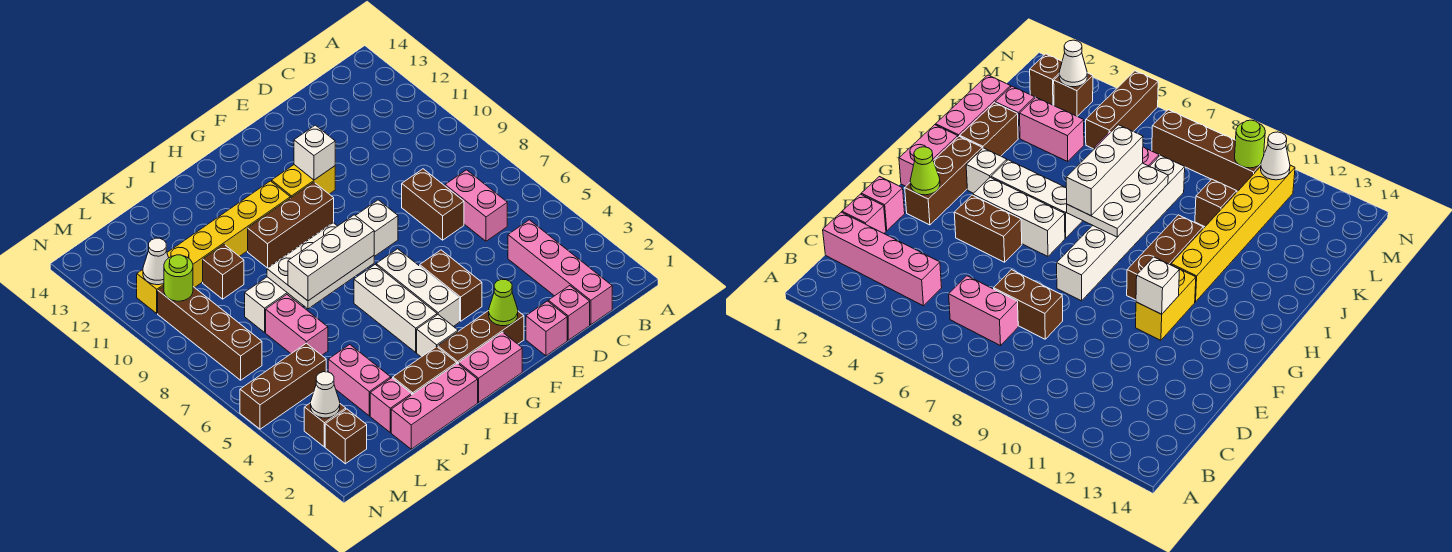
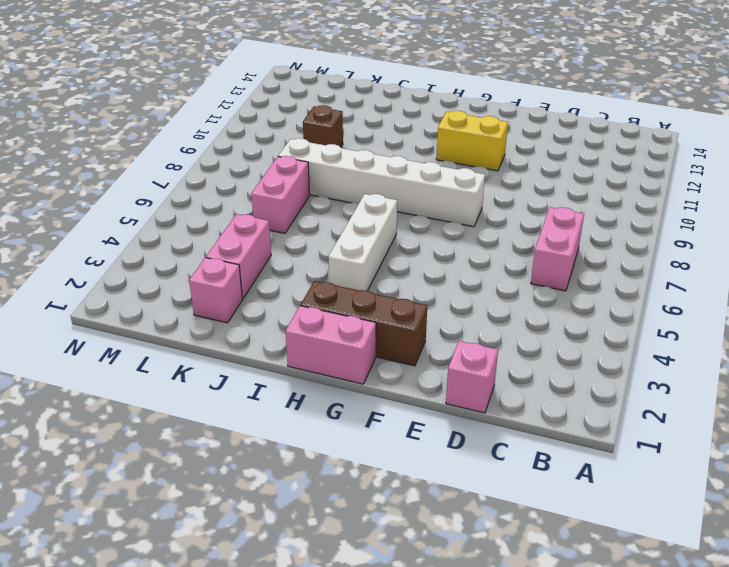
none -> pink 1x4 brick [508,220,612,325]
none -> brown 1x2 brick [402,169,464,240]
none -> pink 1x1 brick [526,301,567,356]
none -> brown 1x2 brick [420,250,482,321]

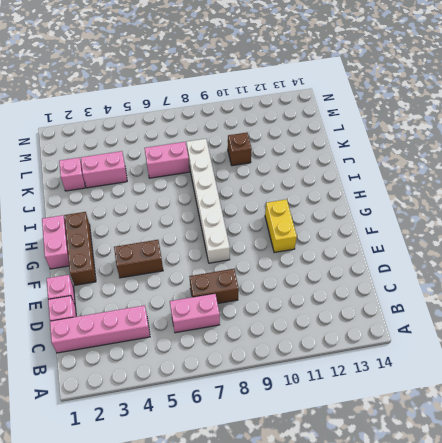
none -> white 1x3 brick [376,249,460,327]
none -> brown 1x3 brick [248,182,334,268]
none -> white 1x1 brick [417,315,458,357]
none -> white 1x3 brick [354,264,437,352]

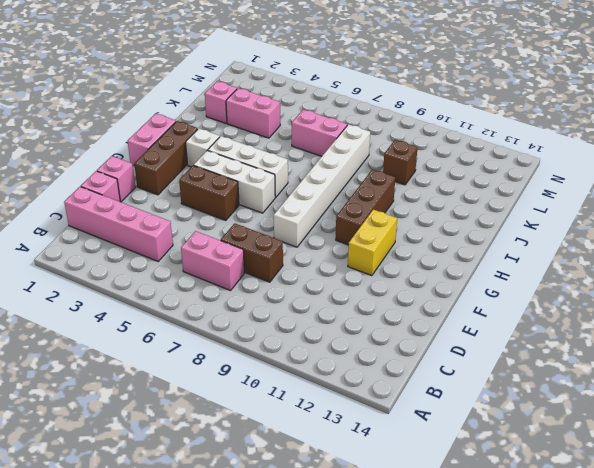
none -> yellow 1x6 brick [137,181,290,313]
none -> pink 1x3 brick [391,363,478,449]
none -> brown 1x2 brick [393,347,457,394]
none -> brown 1x3 brick [240,343,326,429]

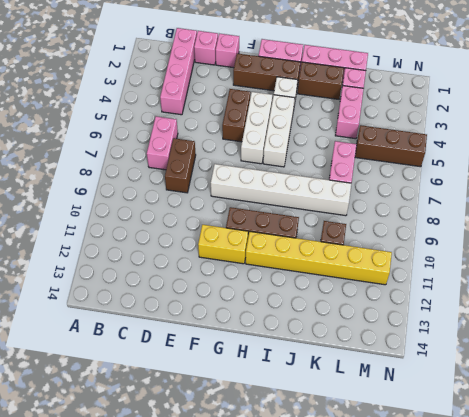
none -> brown 1x1 brick [325,409,367,464]
none -> brown 1x1 brick [304,403,346,447]
none -> brown 1x4 brick [158,286,262,380]
none -> lime 1x1 cone [489,279,518,326]

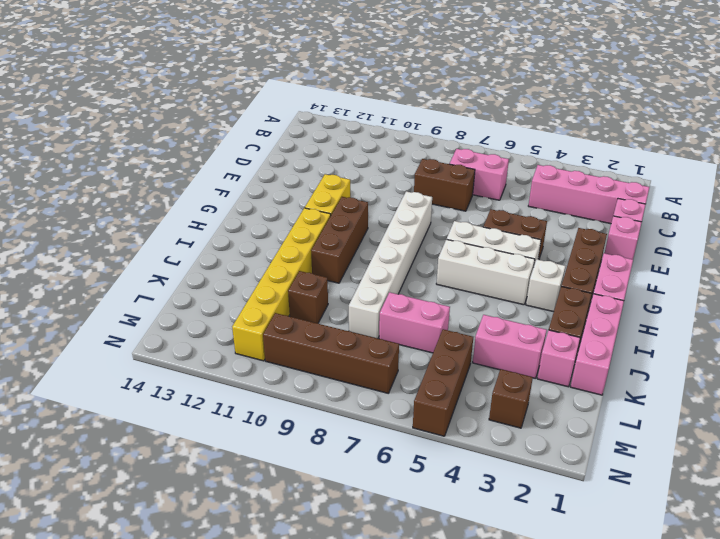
none -> brown 1x1 brick [325,409,367,464]
none -> lime 1x1 cone [489,279,518,326]
none -> white 1x1 brick [294,125,335,180]
none -> white 2x3 plate [267,223,374,309]

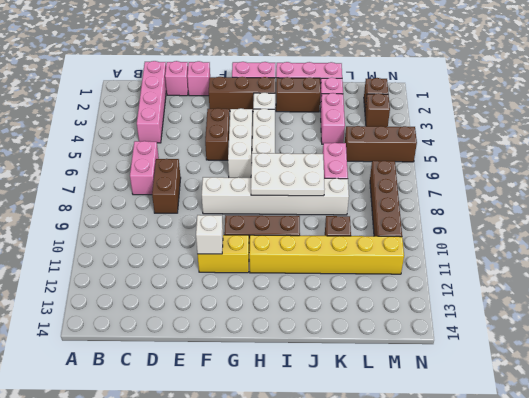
none -> lime 1x1 cone [489,279,518,326]
none -> white 1x1 cone [311,372,340,418]
none -> lime 1x1 round brick [164,255,193,301]
none -> white 1x1 cone [143,238,169,285]

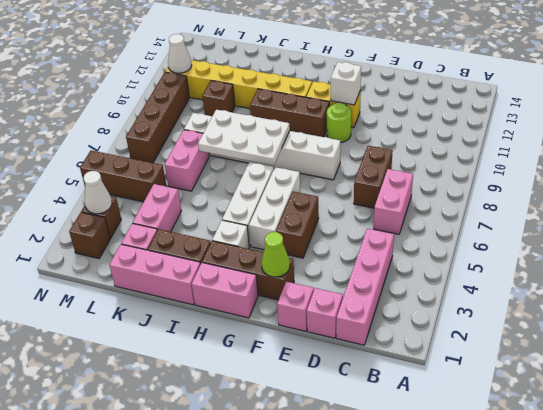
lime 1x1 round brick [327,102,351,142] -> lime 1x1 round brick moved to [164,255,193,301]
none -> white 1x3 brick [288,215,374,301]

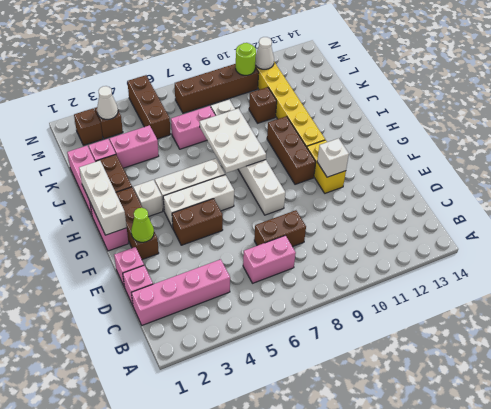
white 1x3 brick [79,161,127,235] -> white 1x3 brick moved to [288,215,374,301]

